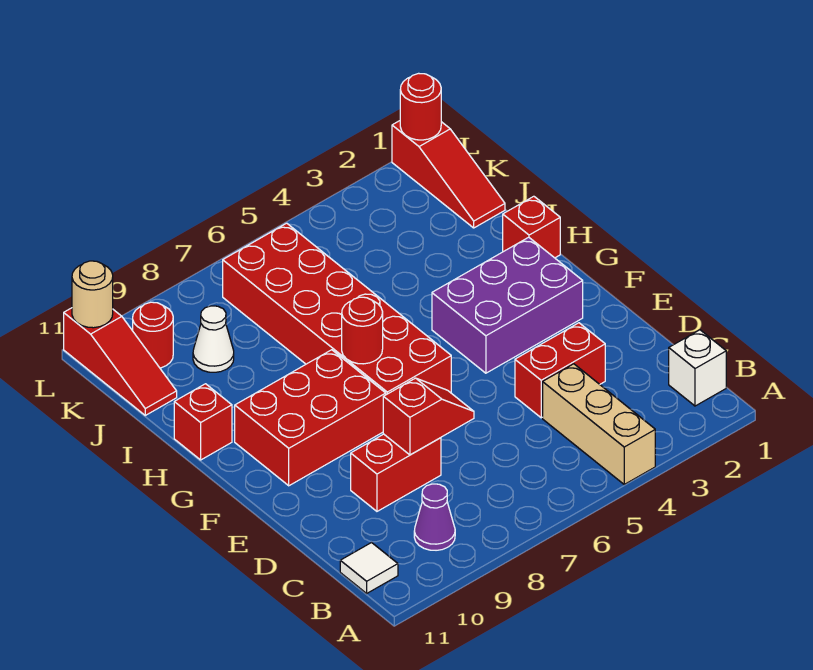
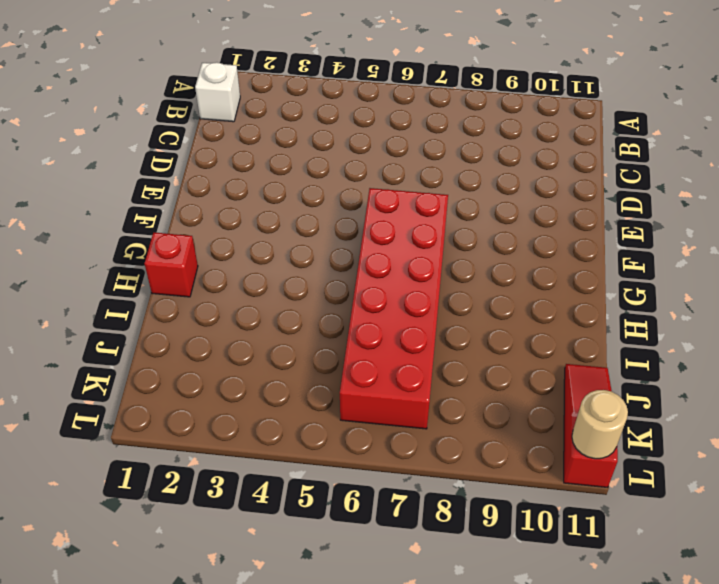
none -> tan 1x3 brick [543,364,655,484]
none -> purple 1x1 cone [414,484,455,550]
none -> white 1x1 tile [340,543,398,593]

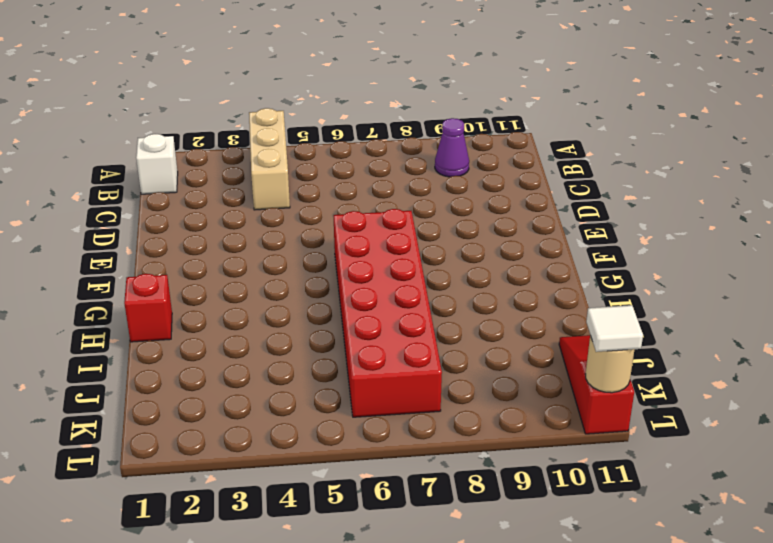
white 1x1 tile [586,305,643,352] -> white 1x1 tile moved to [340,543,398,593]
none -> red 1x2 brick [515,323,605,418]
none -> red 1x2 brick [351,434,441,511]
none -> purple 2x3 brick [432,237,583,373]

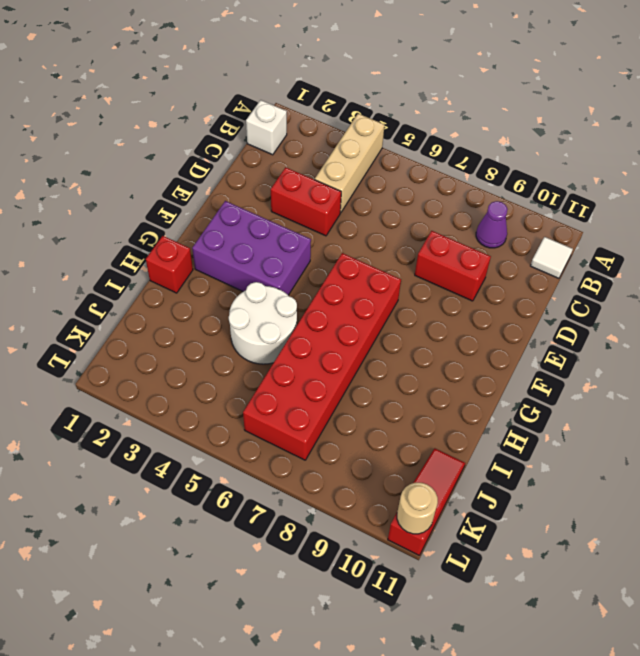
white 2x2 round brick [229,282,297,364] -> none
none -> red 2x3 brick [235,350,386,486]
none -> red 1x1 brick [174,384,232,460]
none -> red 1x3 slope [392,121,505,228]

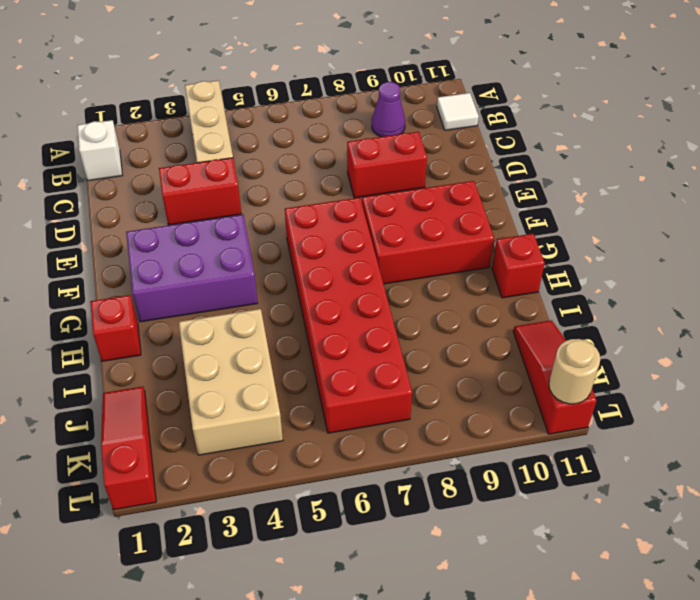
tan 2x3 brick [179,309,283,455] -> none
none -> white 1x1 cone [193,306,234,372]
none -> red 1x1 round brick [133,302,173,368]
none -> red 1x2 slope [383,378,474,455]

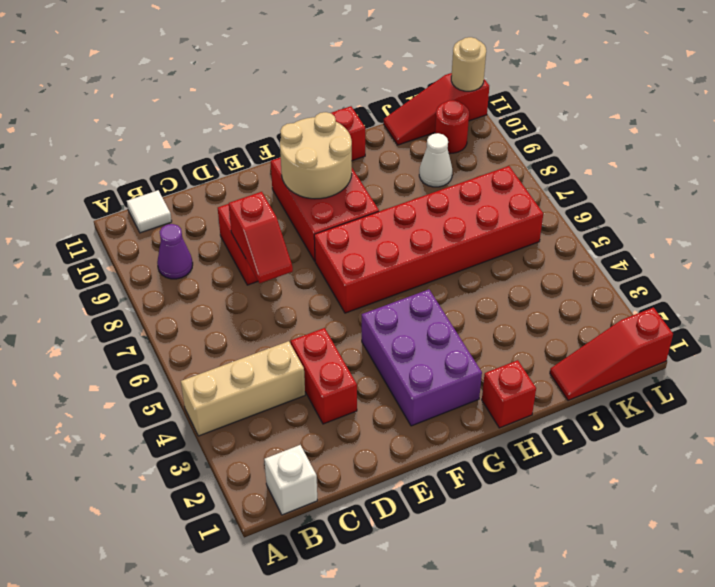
tan 2x2 round brick [280,112,352,199] -> none
none -> red 1x1 round brick [342,297,383,364]
none -> red 1x1 round brick [400,73,441,140]

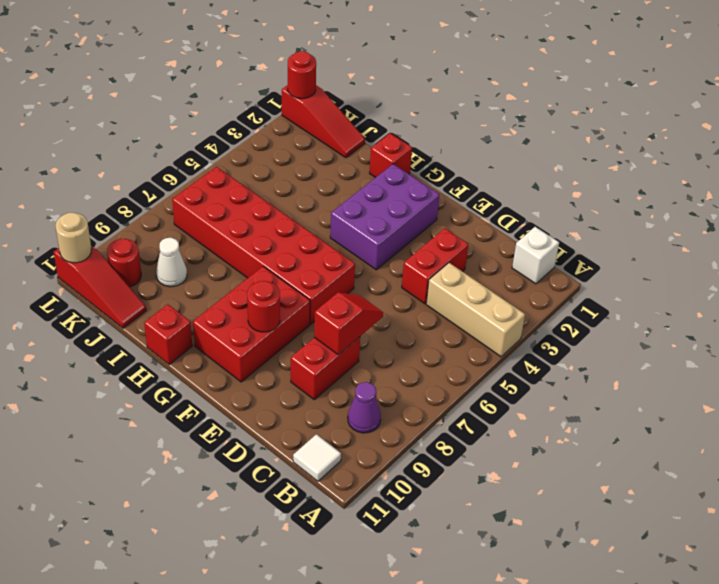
red 1x1 round brick [247,281,280,332] -> red 1x1 round brick moved to [342,297,383,364]

